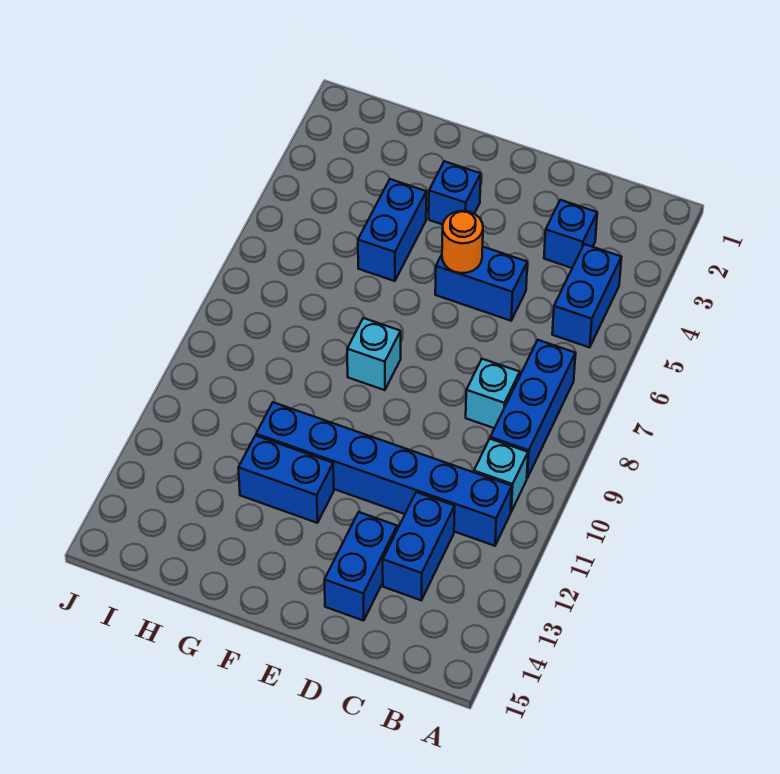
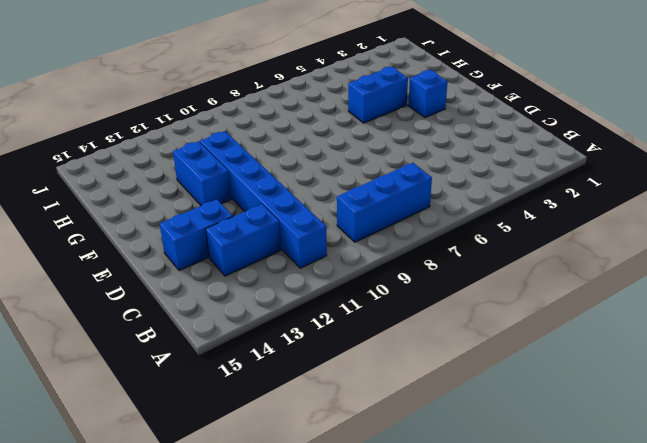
none -> blue 1x2 brick [552,244,622,347]
none -> cyan 1x1 brick [474,439,528,512]
none -> blue 1x1 brick [544,200,597,268]

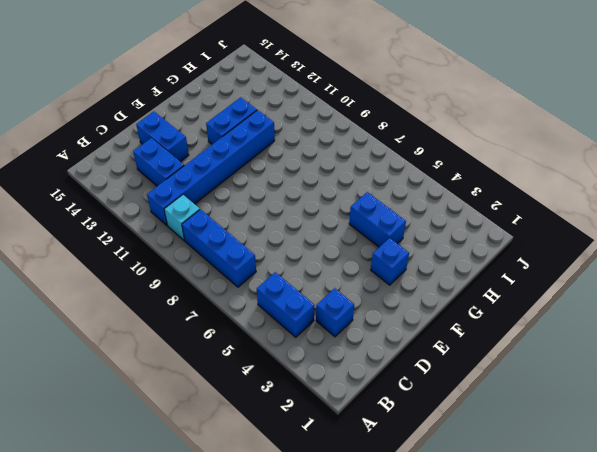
none -> cyan 1x1 brick [466,359,520,428]
none -> blue 1x2 brick [435,247,527,321]
none -> cyan 1x1 brick [347,318,401,390]

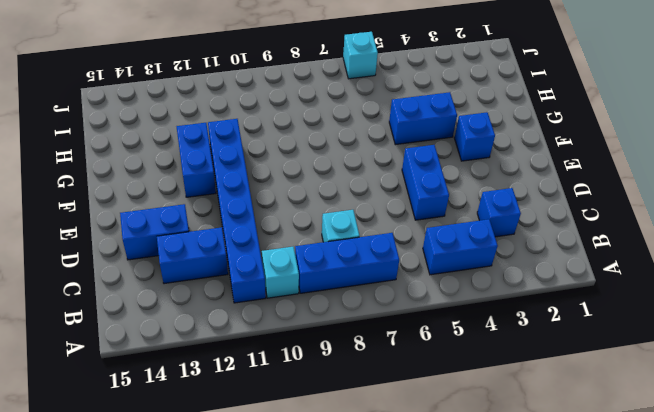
cyan 1x1 brick [343,32,378,79] -> cyan 1x1 brick moved to [347,318,401,390]
none -> orange 1x1 round brick [442,211,483,273]

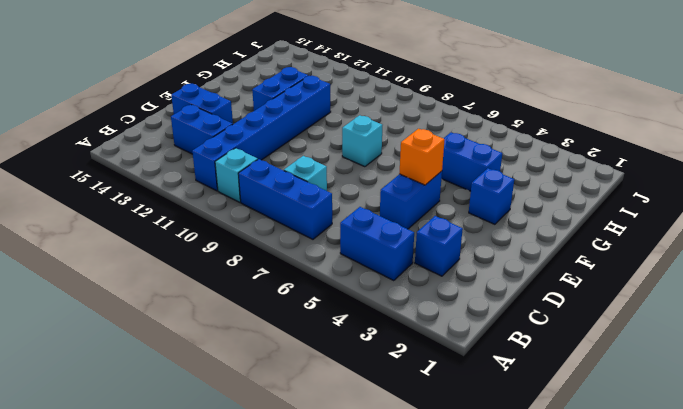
orange 1x1 brick [399,129,445,185] -> orange 1x1 round brick [442,211,483,273]

